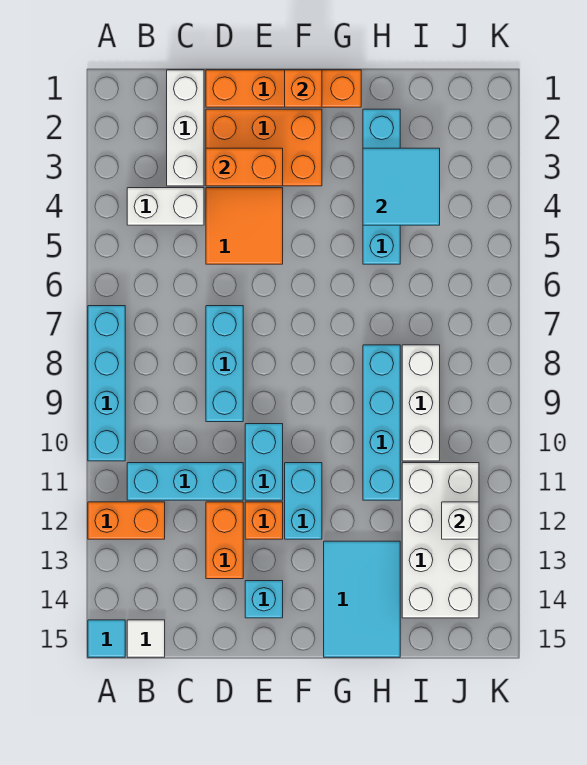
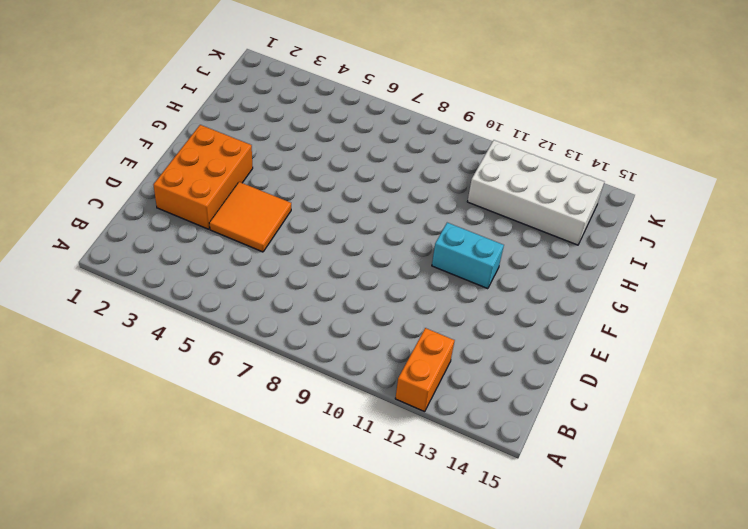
none -> cyan 1x4 brick [88,306,125,461]
none -> cyan 1x1 tile [88,620,125,657]
none -> white 1x2 brick [127,188,204,225]

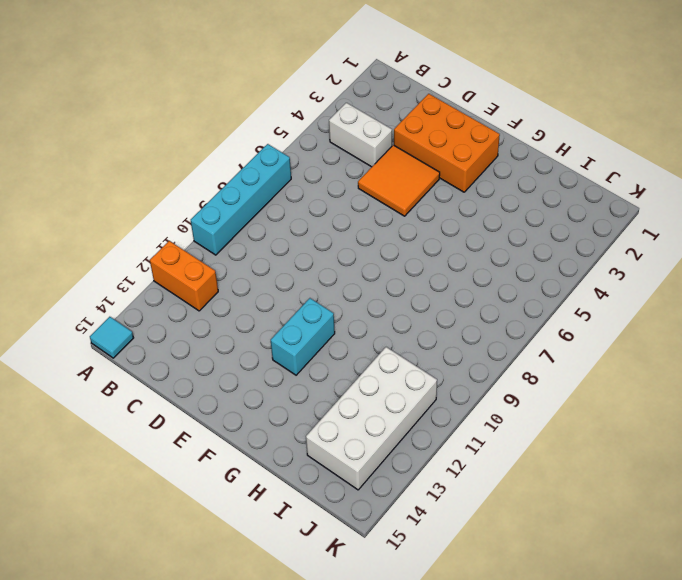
none -> cyan 1x3 brick [127,463,243,500]
none -> white 1x1 tile [127,620,165,657]
none -> white 1x3 brick [167,70,204,186]

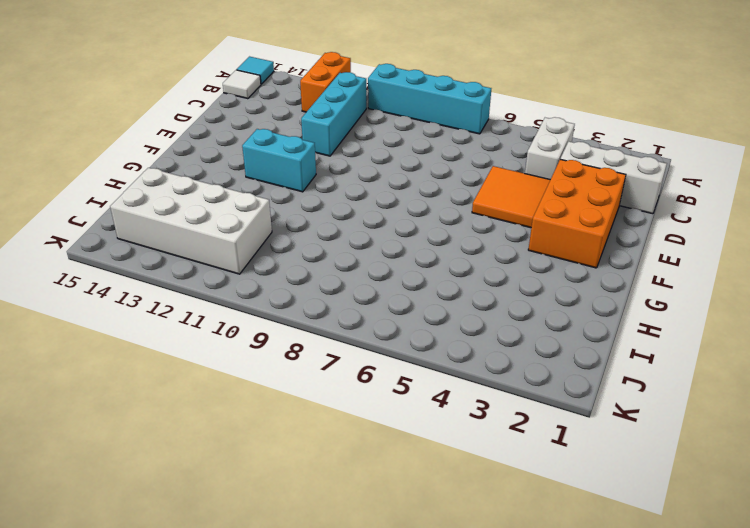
none -> orange 1x4 brick [206,70,361,107]
none -> cyan 1x3 brick [206,306,243,422]
none -> orange 1x2 brick [206,502,243,579]

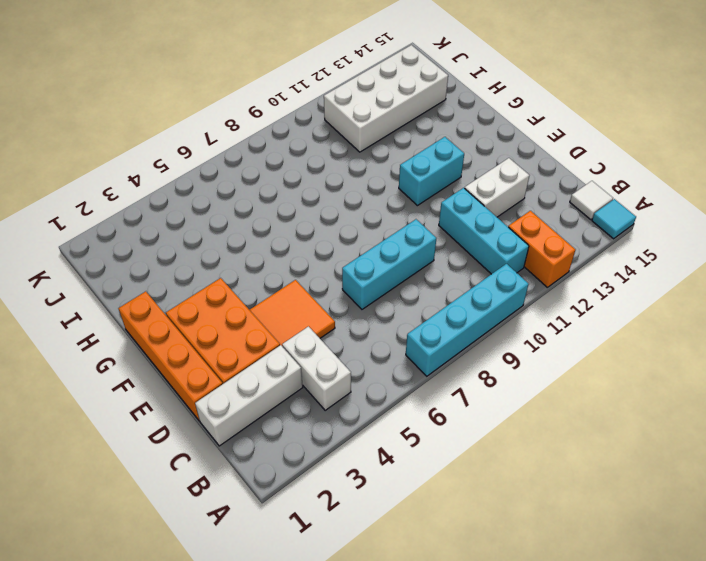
white 1x2 brick [465,158,529,217] -> orange 1x2 brick [206,502,243,579]
none -> cyan 1x2 brick [245,424,283,500]
none -> orange 1x1 brick [245,502,283,539]
none -> cyan 1x1 brick [245,581,283,618]

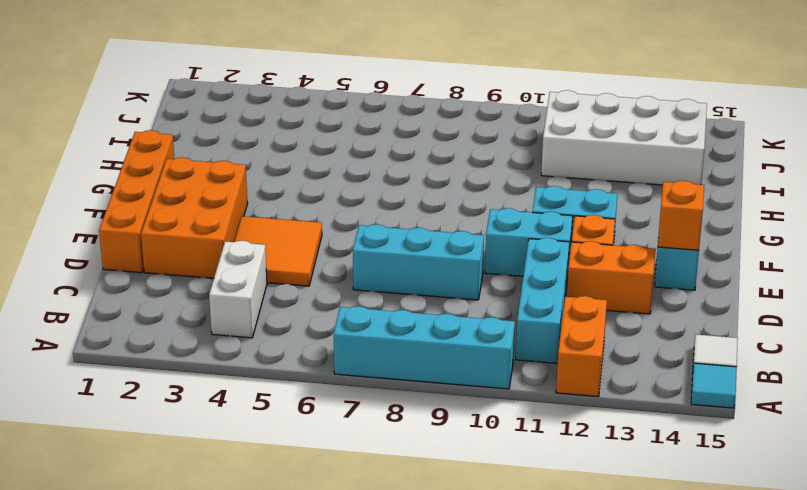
orange 1x1 brick [658,181,704,250] -> orange 1x1 brick moved to [285,70,322,107]
none -> white 1x3 brick [167,70,204,186]
none -> cyan 2x3 tile [324,541,400,657]
none -> cyan 1x4 brick [363,109,400,264]

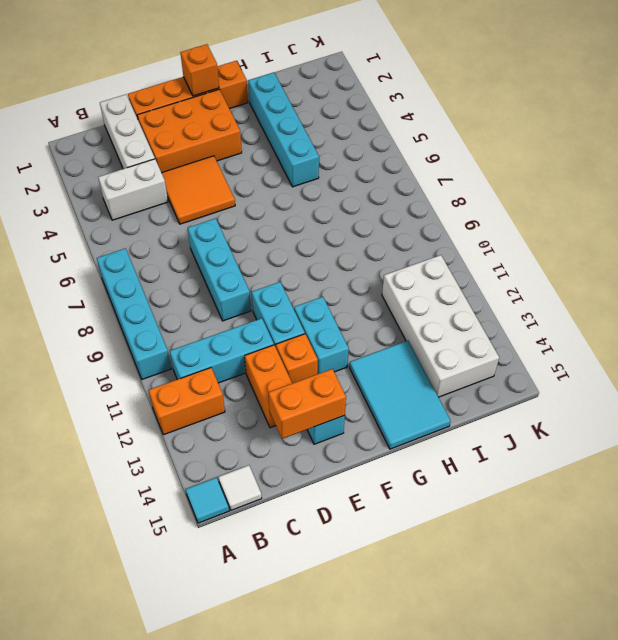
orange 1x2 brick [269,369,346,439] -> orange 1x2 brick moved to [206,148,283,186]
none -> cyan 1x4 brick [363,345,400,500]
none -> white 1x3 brick [402,345,440,461]
none -> cyan 2x2 tile [363,148,440,225]

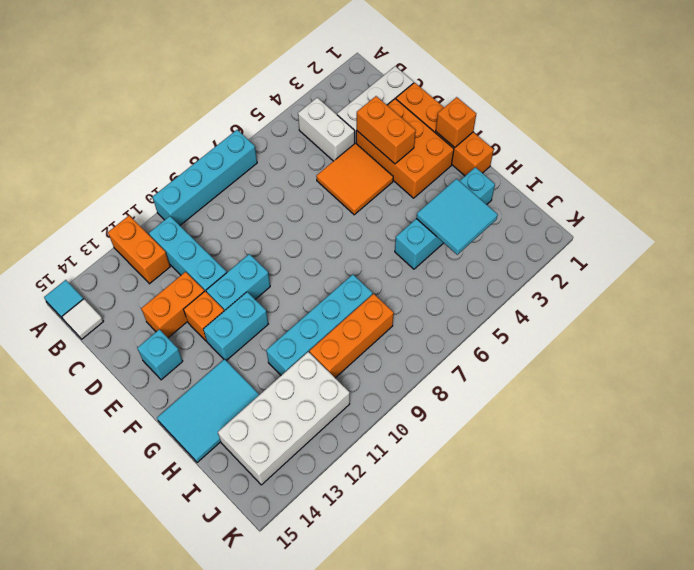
orange 1x3 brick [309,294,394,378] -> white 1x3 brick [402,345,440,461]
none -> cyan 1x3 brick [206,306,243,422]
none -> white 1x1 brick [442,502,479,539]

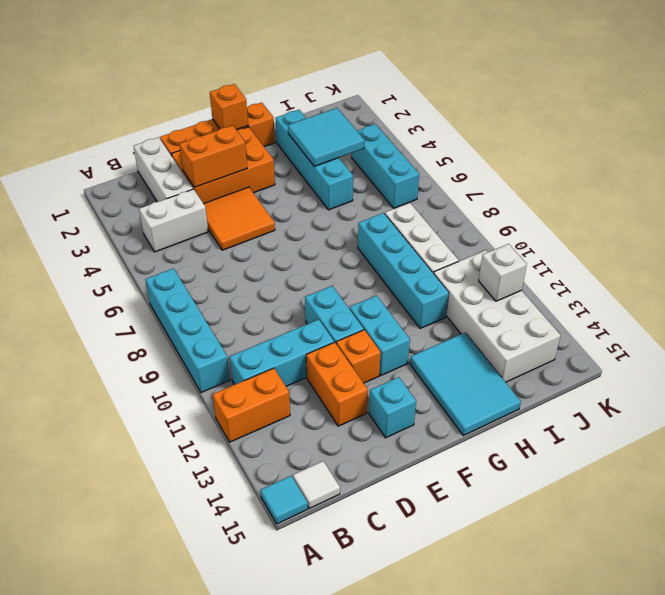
cyan 1x3 brick [352,124,419,208] -> cyan 1x3 brick moved to [206,306,243,422]

